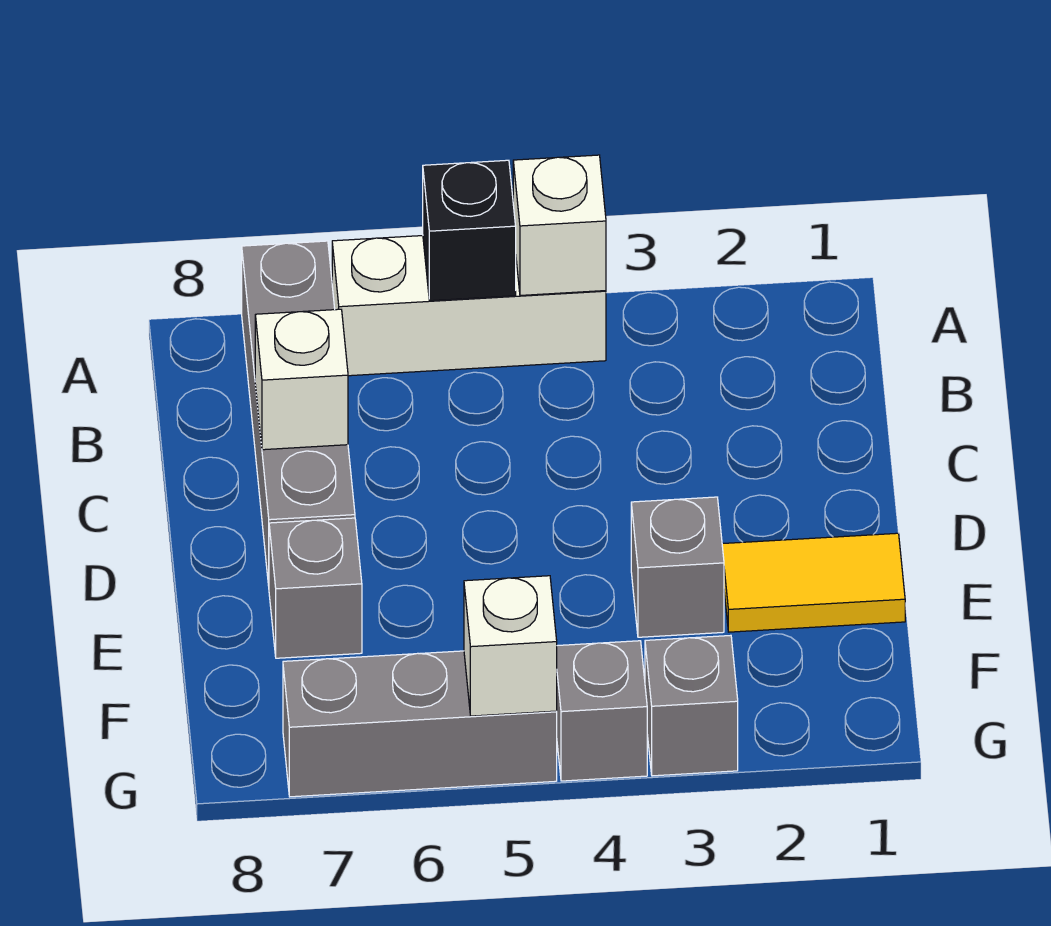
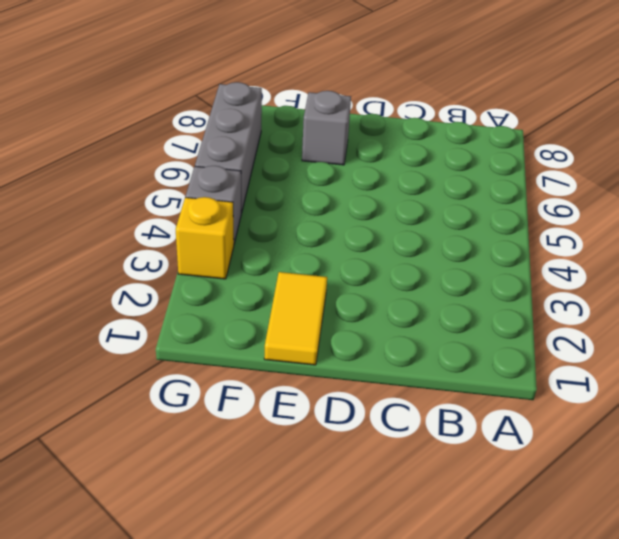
yellow 1x1 brick [176,197,234,279] -> grey 1x1 brick [645,635,738,776]
none -> white 1x3 brick [332,236,606,376]
none -> grey 1x4 brick [242,241,355,586]
none -> grey 1x1 brick [631,497,724,637]

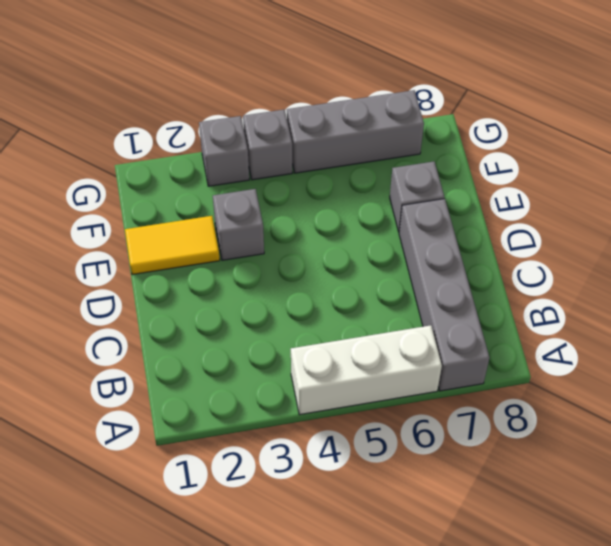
none -> white 1x1 brick [513,155,606,295]
none -> black 1x1 brick [423,160,516,301]
none -> white 1x1 brick [255,309,348,450]

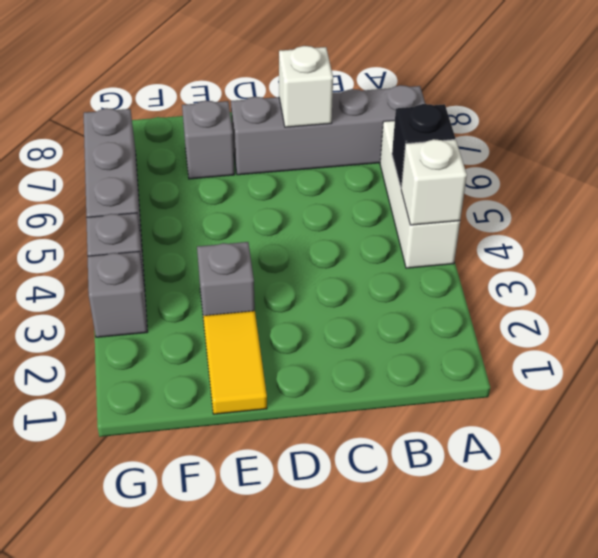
none -> white 1x1 brick [464,576,557,716]

